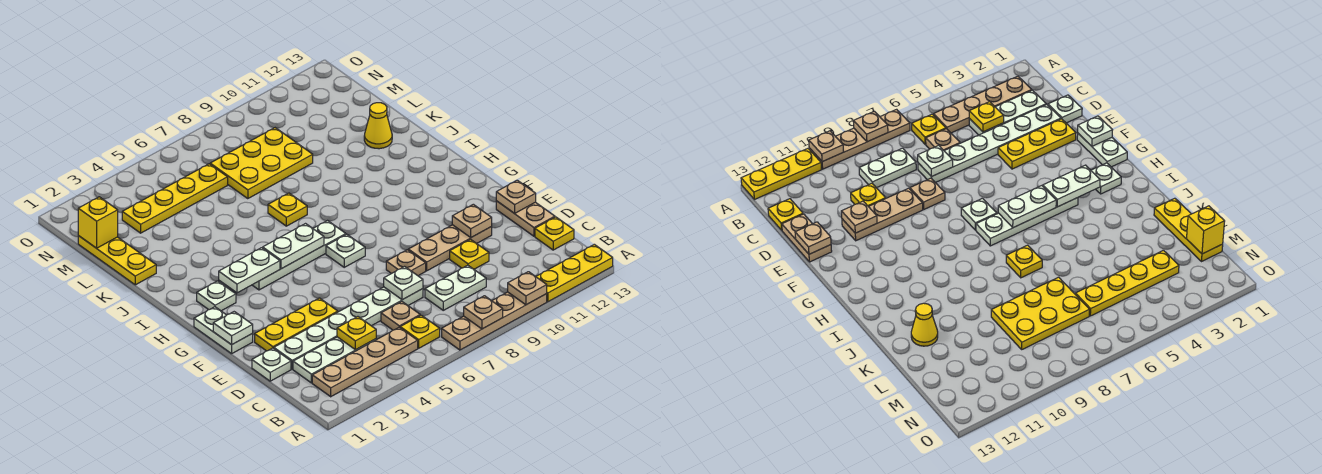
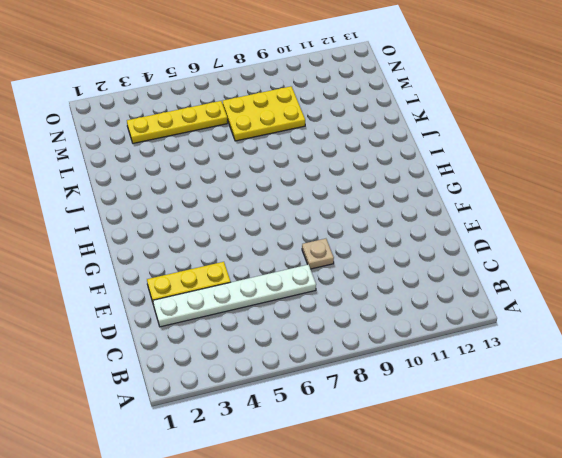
none -> tan 1x4 plate [442,292,547,350]
none -> yellow 1x3 plate [536,244,613,302]
none -> tan 1x4 plate [312,327,418,397]
none -> yellow 1x1 plate [400,315,440,348]

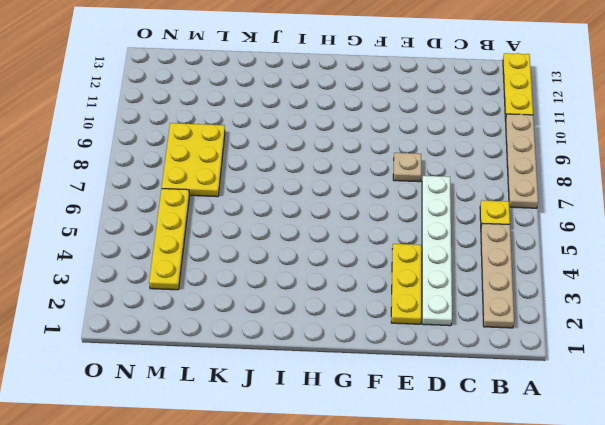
none -> white 1x3 plate [293,337,376,383]
none -> tan 1x1 plate [381,302,420,330]
none -> white 1x2 plate [425,265,486,310]
none -> yellow 1x1 plate [535,217,574,250]

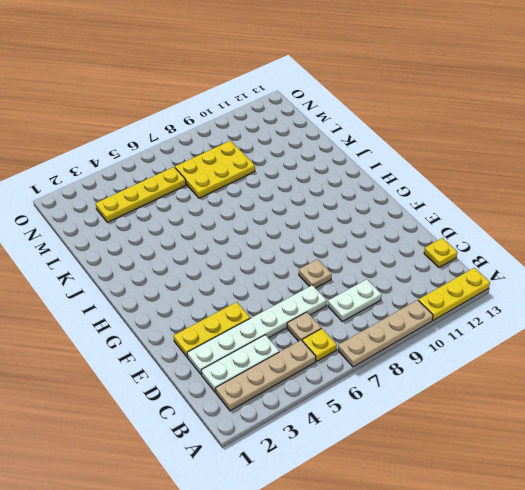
none -> white 1x1 plate [252,348,291,381]
none -> yellow 1x1 plate [450,239,489,269]
none -> tan 1x2 plate [496,201,555,236]
none -> tan 1x3 plate [408,225,492,271]

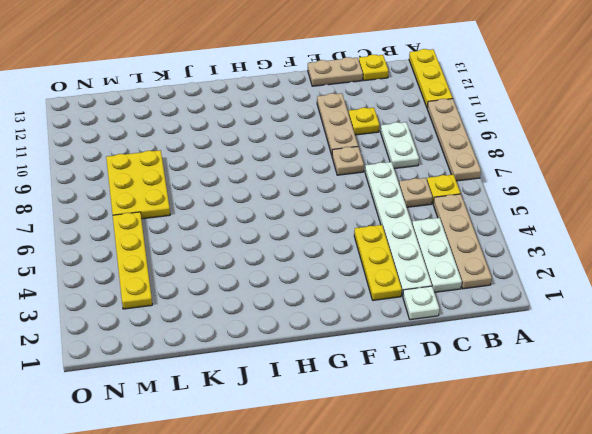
none -> white 1x2 plate [194,307,253,354]
none -> white 1x1 plate [326,234,365,267]
none -> white 1x1 plate [197,281,236,311]
none -> white 1x4 plate [253,221,346,290]

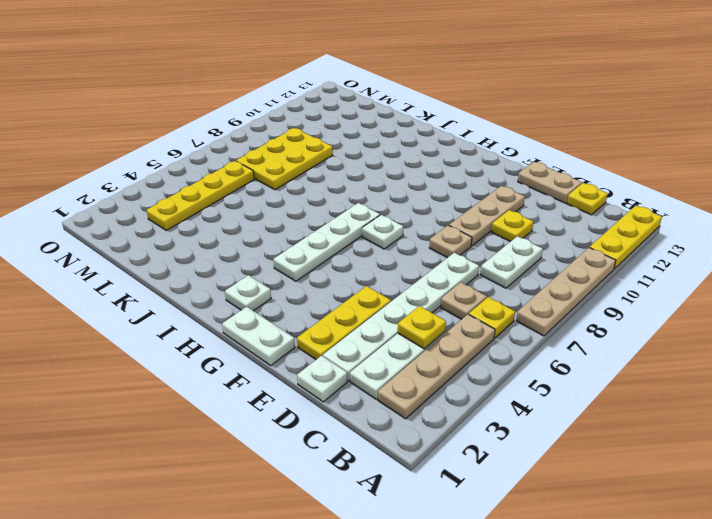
none -> yellow 1x1 plate [268,193,307,226]
none -> yellow 1x3 plate [78,236,156,285]
none -> yellow 1x1 cone [364,103,392,149]
none -> tan 1x1 plate [464,296,503,329]

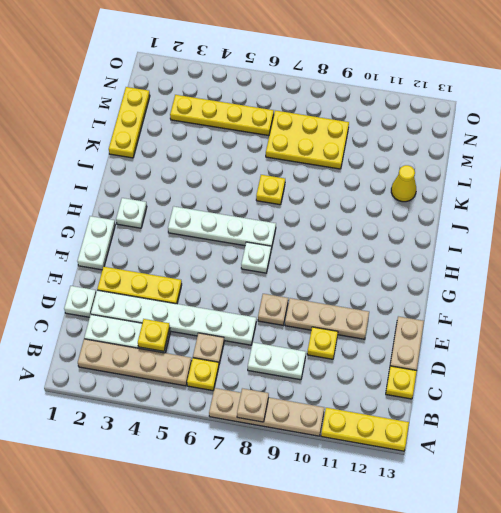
none -> tan 1x1 plate [508,272,547,305]
none -> white 1x1 plate [384,267,423,300]
none -> tan 1x1 plate [452,204,492,237]
none -> tan 1x1 plate [496,180,536,213]

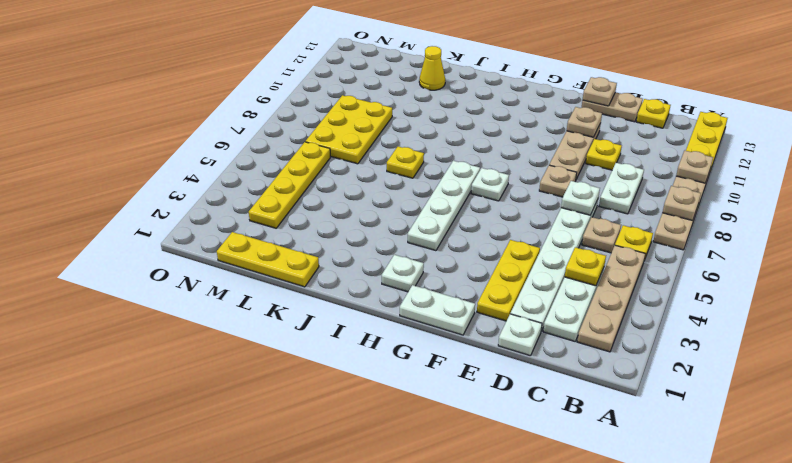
none -> white 1x1 plate [213,312,253,345]
none -> white 1x2 plate [219,248,280,293]
none -> white 1x2 plate [263,224,324,269]
none -> yellow 1x1 brick [78,197,118,248]

